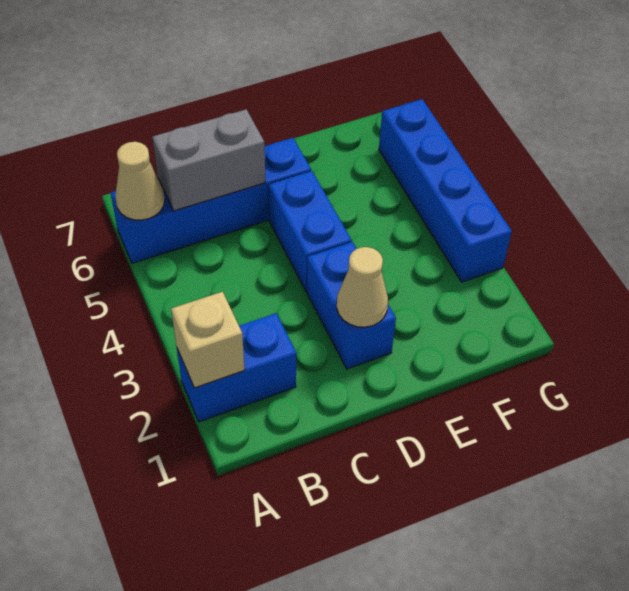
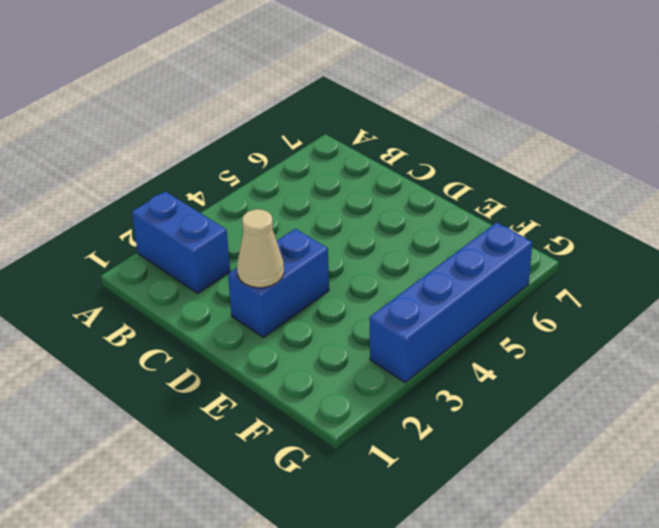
none -> blue 1x4 brick [111,138,311,263]
none -> blue 1x2 brick [269,171,352,291]

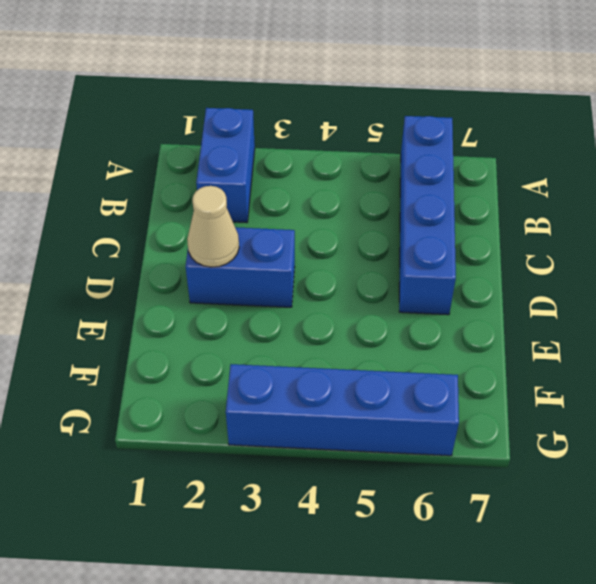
none -> blue 1x2 brick [269,171,352,291]
none -> tan 1x1 brick [171,292,245,388]

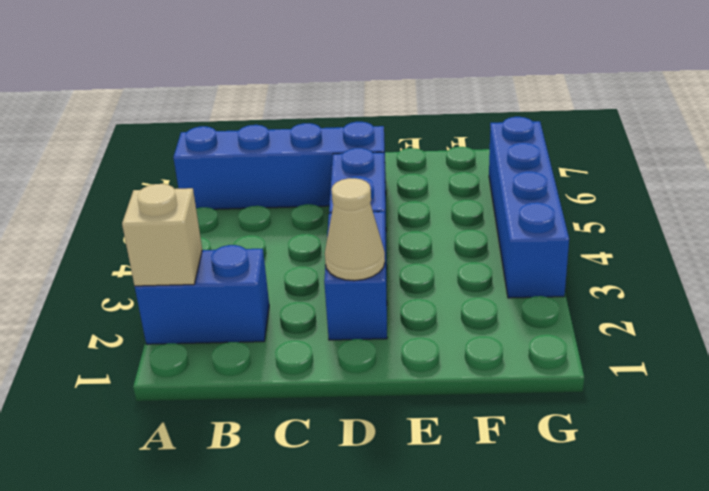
none -> tan 1x1 cone [115,142,165,220]
none -> grey 1x2 brick [152,109,266,211]

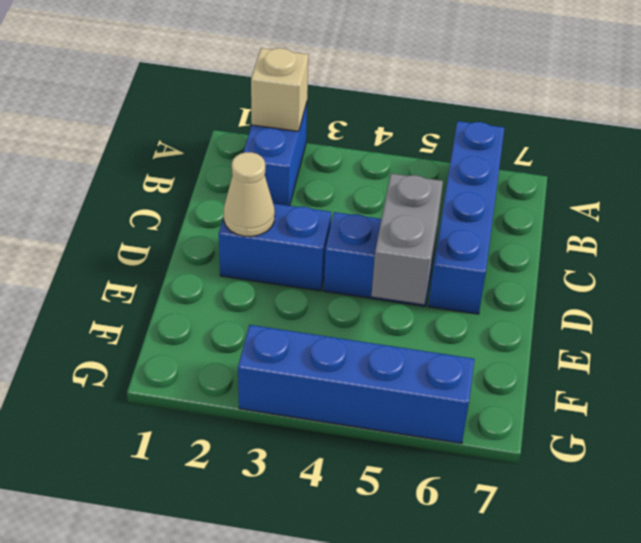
grey 1x2 brick [372,174,443,304] -> grey 1x2 brick moved to [152,109,266,211]
none -> tan 1x1 cone [115,142,165,220]

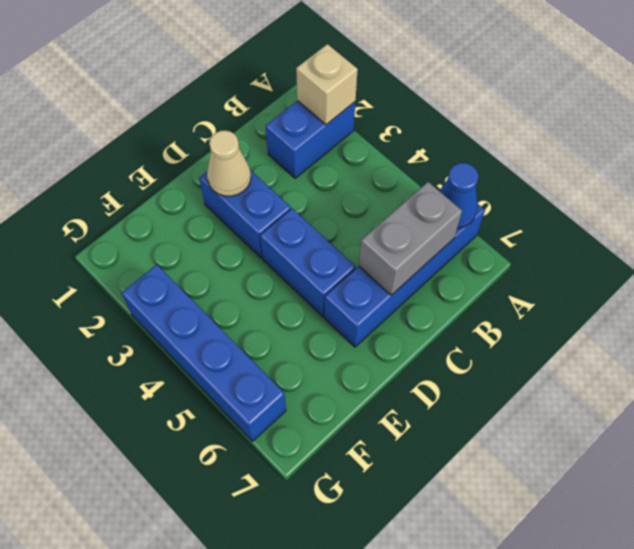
blue 1x1 cone [439,163,478,228] -> tan 1x1 cone [115,142,165,220]

